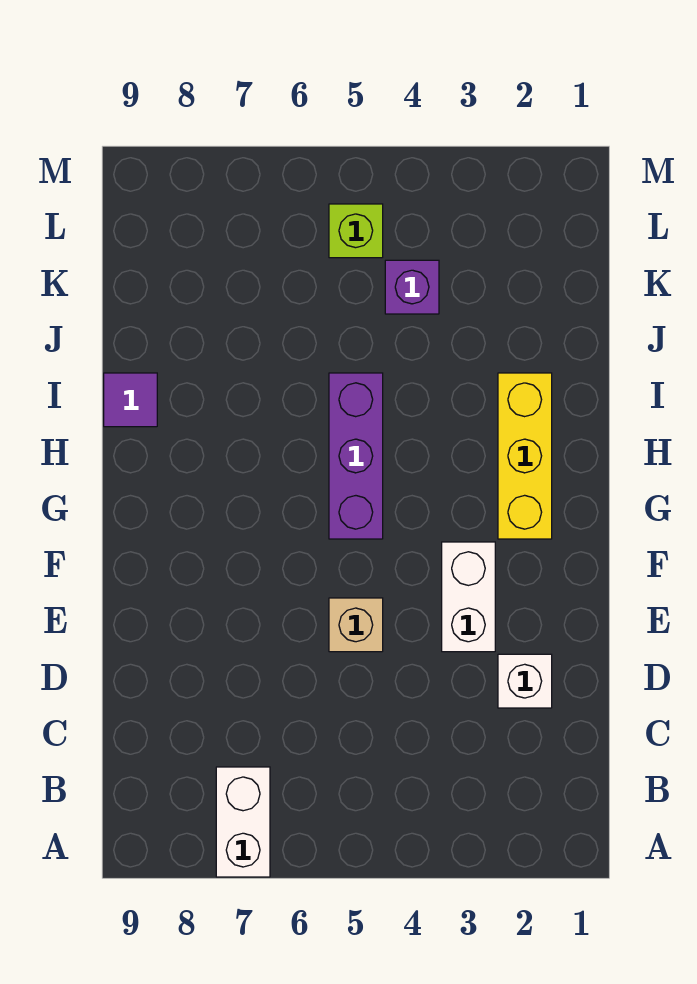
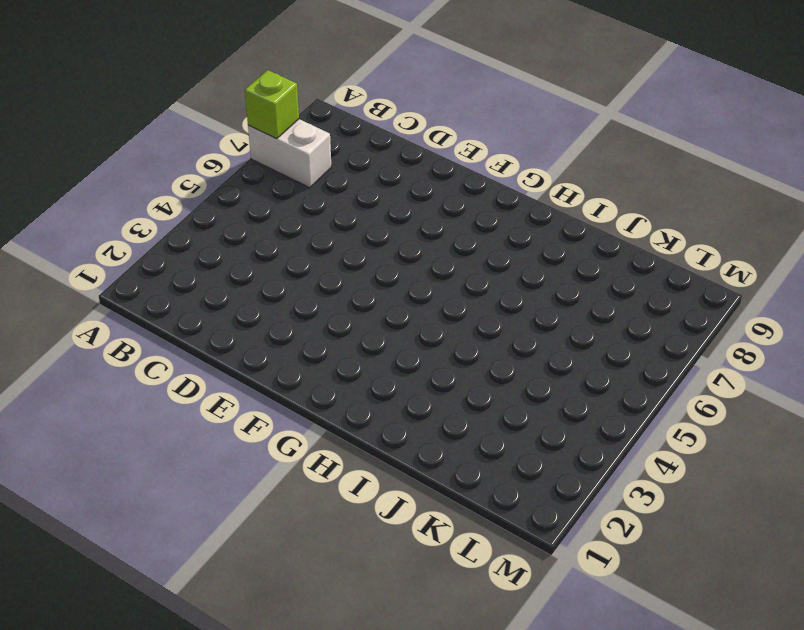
lime 1x1 brick [245,70,299,139] -> lime 1x1 brick moved to [329,204,383,258]
none -> white 1x1 brick [498,654,552,708]
none -> white 1x2 brick [442,542,495,652]

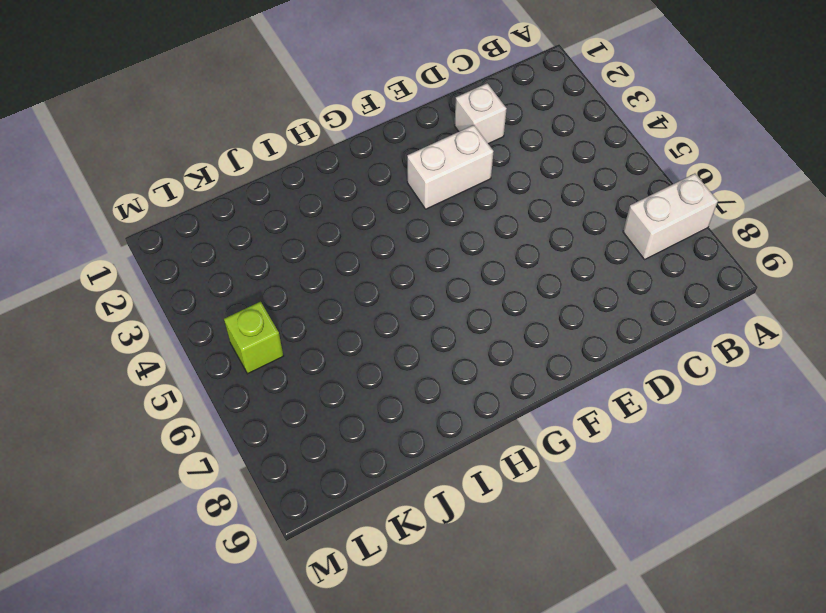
none -> tan 1x1 brick [329,598,383,652]
none -> yellow 1x3 brick [498,373,552,539]

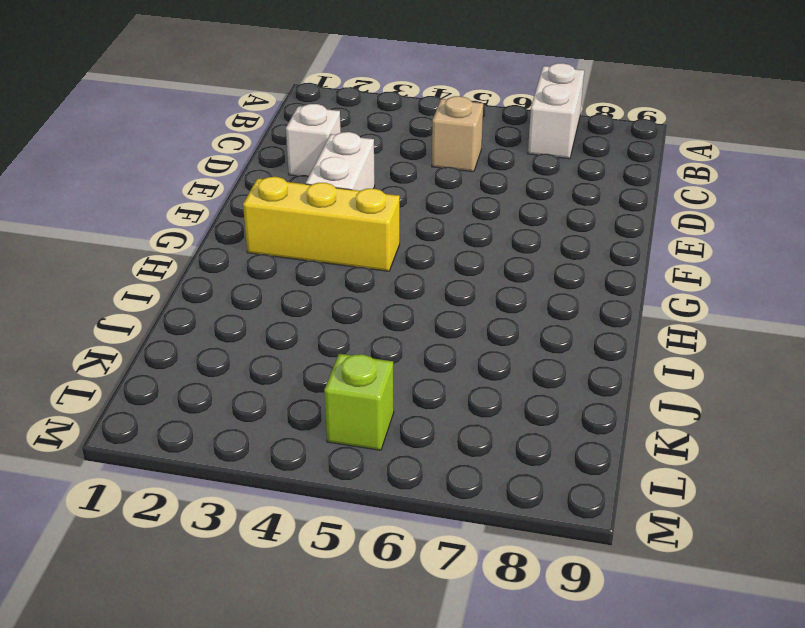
tan 1x1 brick [432,96,483,172] -> tan 1x1 brick moved to [329,598,383,652]
yellow 1x3 brick [243,177,400,271] -> yellow 1x3 brick turned to [498,373,552,539]
none -> purple 1x3 brick [329,373,383,539]
none -> purple 1x1 tile [104,373,157,427]

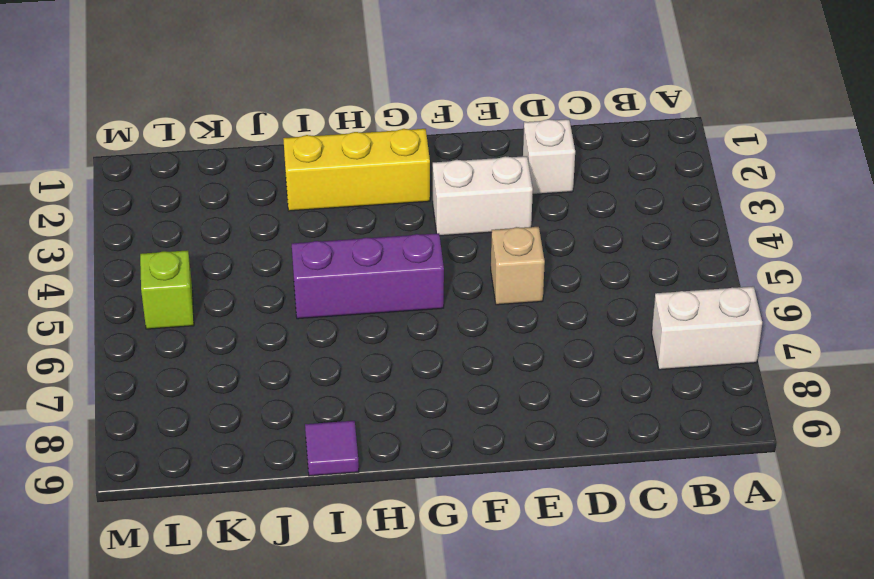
none -> purple 1x1 brick [385,260,439,314]

